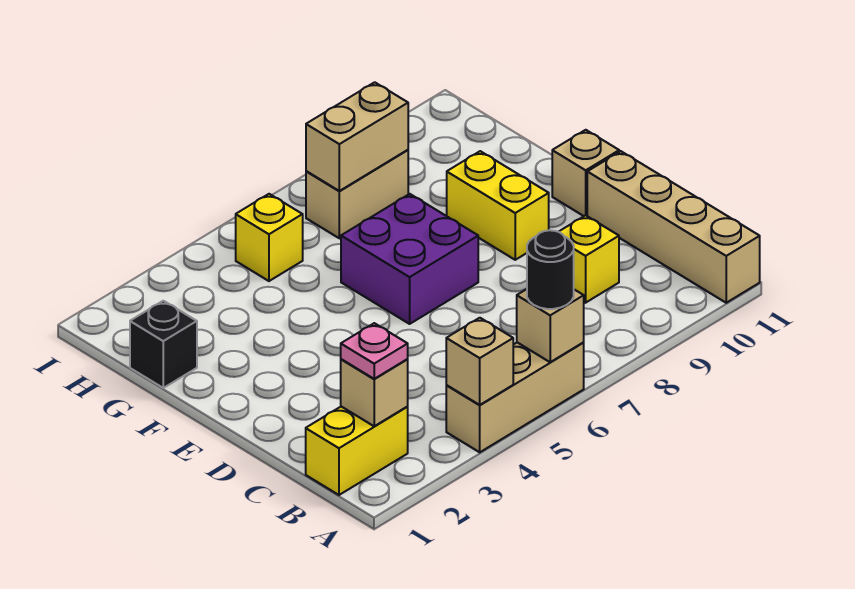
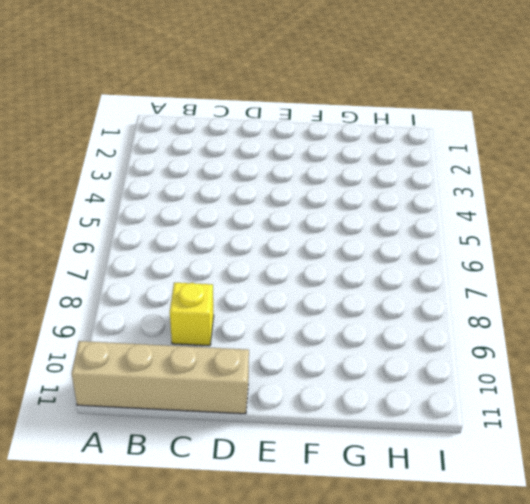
none -> tan 1x3 brick [446,342,584,452]
none -> yellow 1x2 brick [306,407,408,495]
none -> purple 2x2 brick [341,194,478,324]

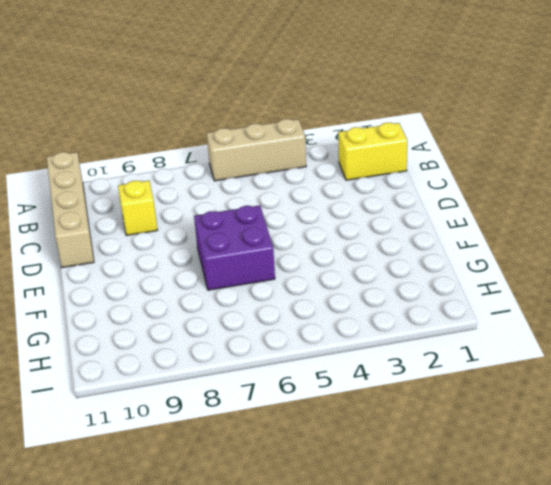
none -> yellow 1x2 brick [447,151,549,260]
none -> tan 1x1 brick [552,130,619,216]
none -> black 1x1 brick [130,301,197,388]

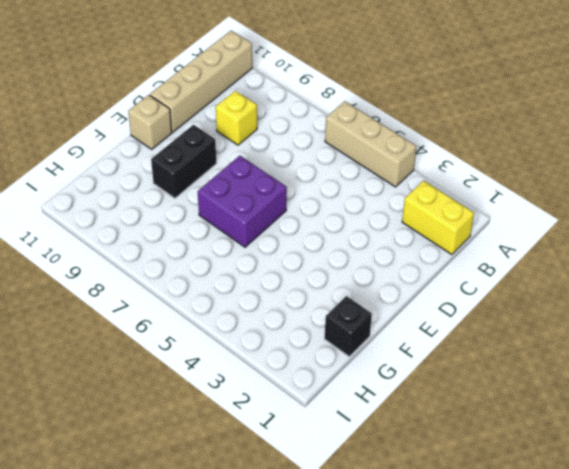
black 1x2 brick [151,125,216,198] -> yellow 1x2 brick [447,151,549,260]
none -> yellow 1x1 brick [236,194,303,281]
none -> tan 1x2 brick [306,150,408,238]
none -> tan 1x1 brick [446,318,513,405]

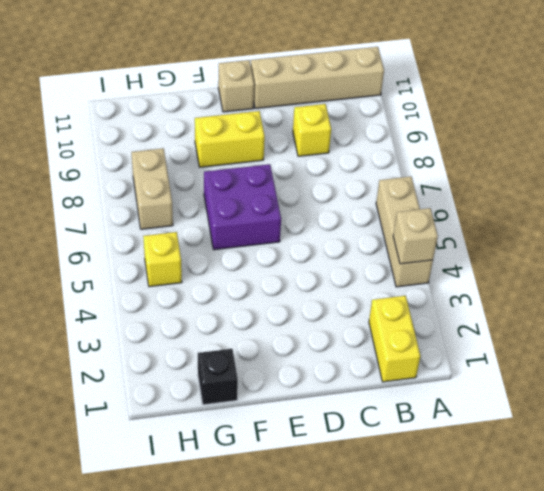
none -> tan 1x1 brick [517,289,584,362]
none -> tan 1x1 brick [341,359,408,426]
none -> tan 1x2 brick [306,82,408,191]

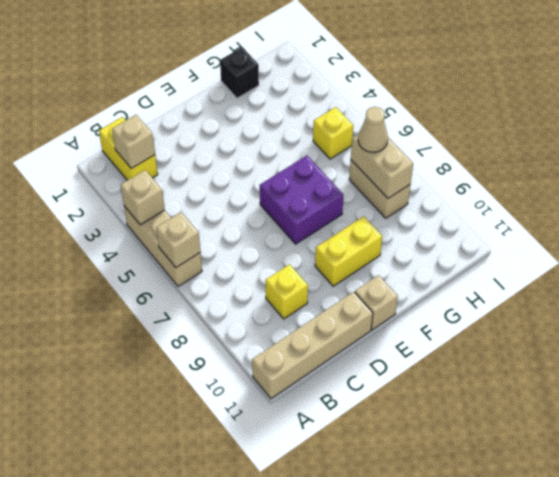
tan 1x1 cone [358,107,388,152] -> none
none -> black 1x1 round brick [527,230,574,309]
none -> pink 1x1 plate [341,323,408,379]

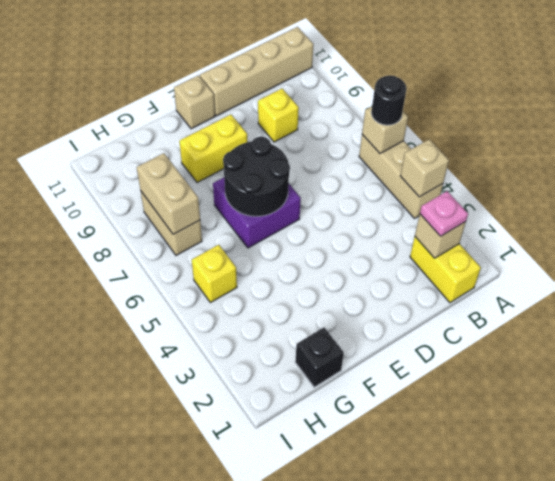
black 2x2 round brick [223,137,290,216] -> none

